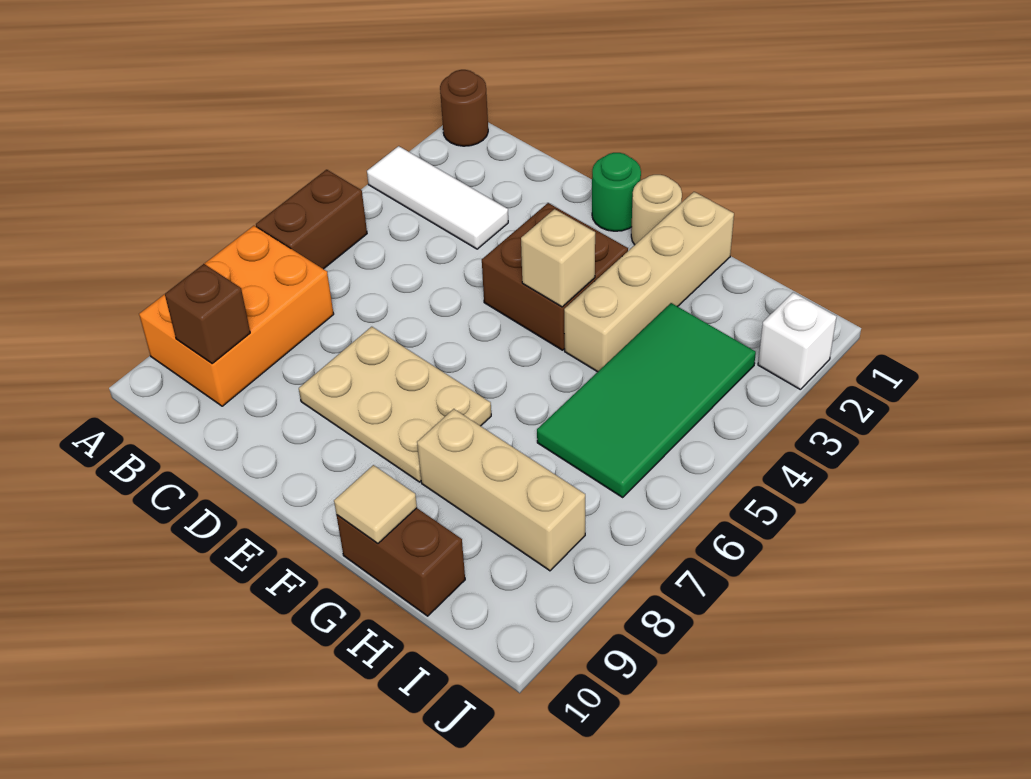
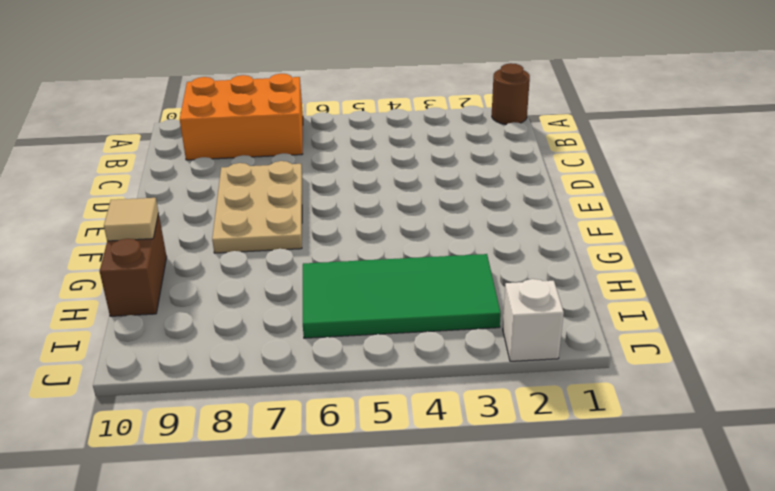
none -> white 1x3 tile [367,146,508,249]
none -> brown 1x2 brick [256,170,367,269]
none -> green 1x1 round brick [592,153,641,231]

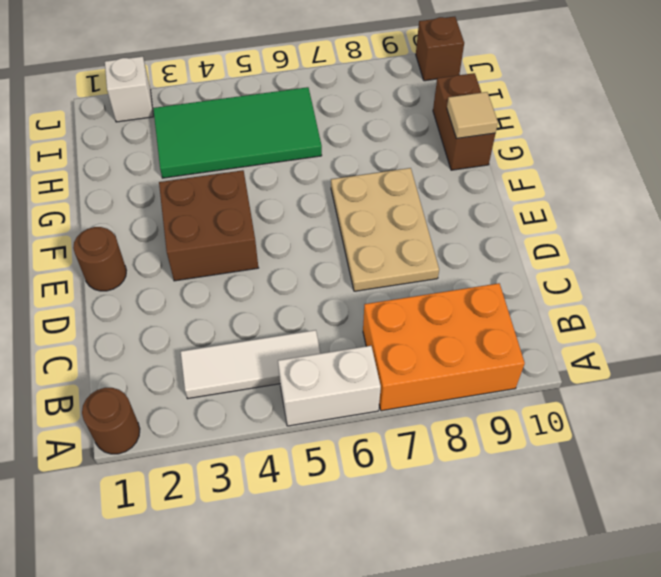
white 1x2 brick [278,346,381,426] -> brown 1x2 brick [256,170,367,269]
white 1x3 tile [181,330,321,399] -> white 1x3 tile turned to [367,146,508,249]
brown 1x1 round brick [73,227,126,291] -> green 1x1 round brick [592,153,641,231]
brown 1x1 brick [416,17,464,81] -> brown 1x1 brick moved to [165,264,250,364]
none -> tan 1x1 round brick [631,175,682,245]
none -> tan 1x4 brick [564,192,734,372]
none -> tan 1x3 brick [417,409,585,571]

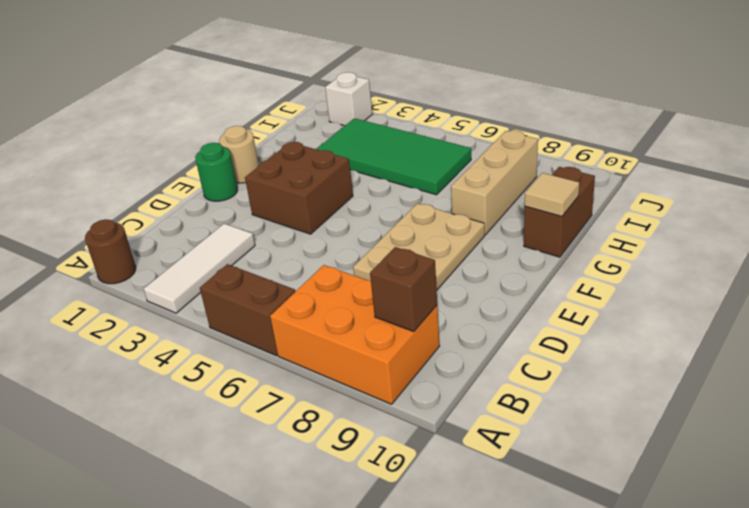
none -> tan 1x4 brick [564,192,734,372]
none -> tan 1x1 brick [521,209,595,307]

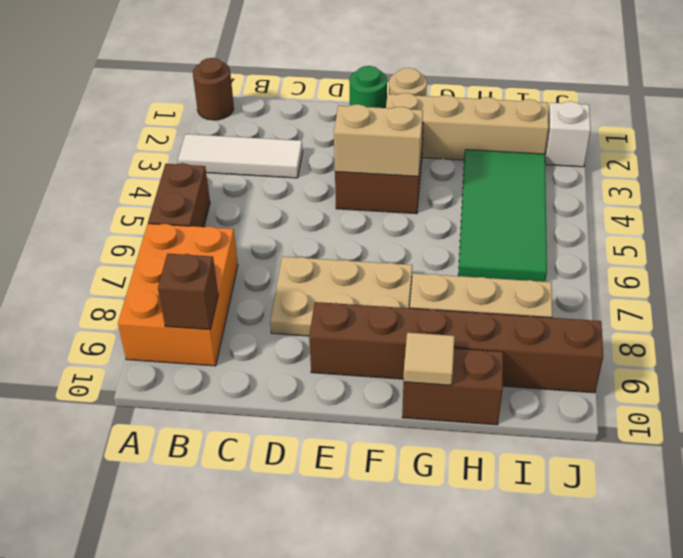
tan 1x2 brick [334,104,423,176] -> tan 1x1 brick [521,209,595,307]
brown 1x6 brick [309,302,603,393] -> none
tan 1x4 brick [386,93,549,160] -> tan 1x4 brick turned to [564,192,734,372]

